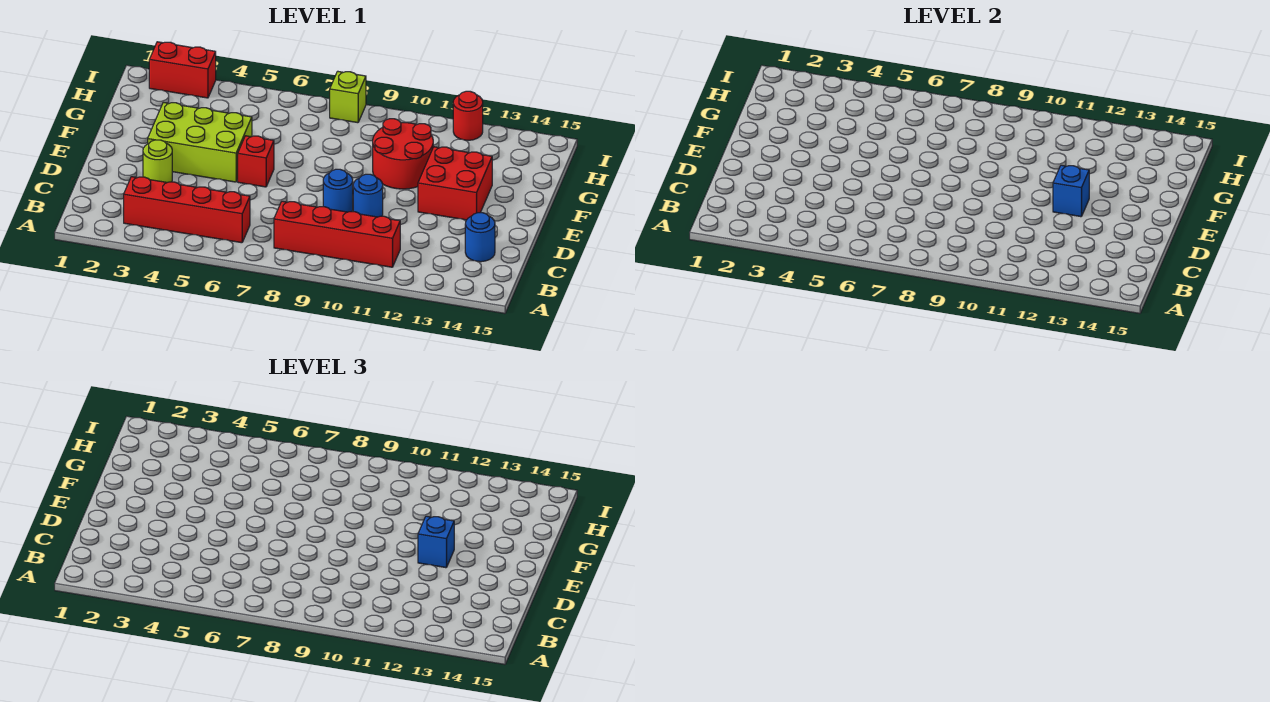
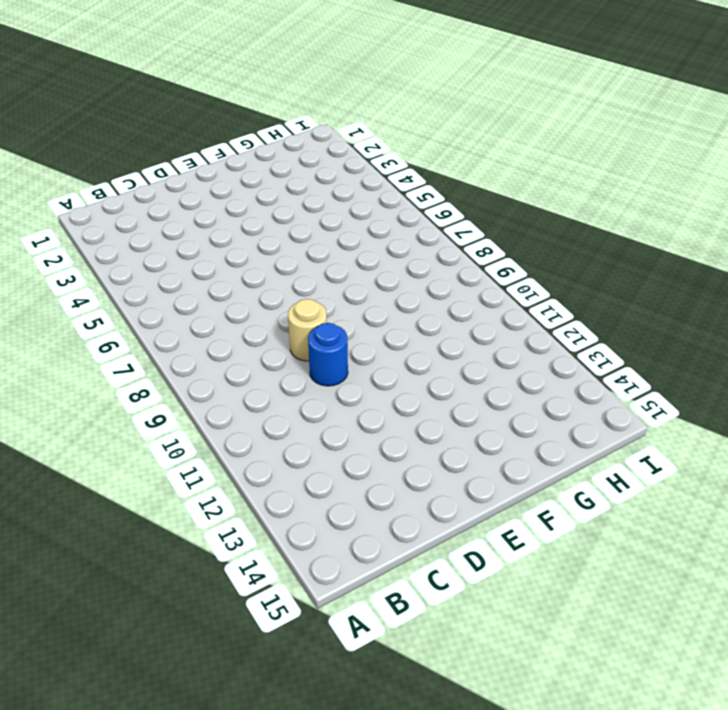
tan 1x1 round brick [288,299,327,361] -> blue 1x1 round brick [323,169,353,212]
none -> red 1x4 brick [124,177,250,243]
none -> red 1x4 brick [274,201,400,267]
none -> blue 1x1 round brick [465,213,495,262]

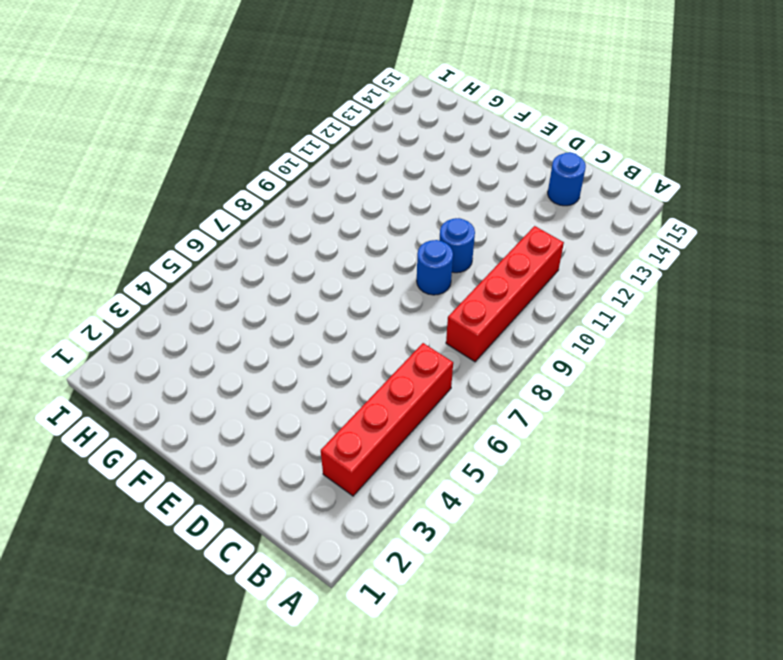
none -> lime 1x1 round brick [143,140,172,183]
none -> lime 2x3 brick [148,102,252,182]
none -> red 1x1 brick [238,136,274,187]

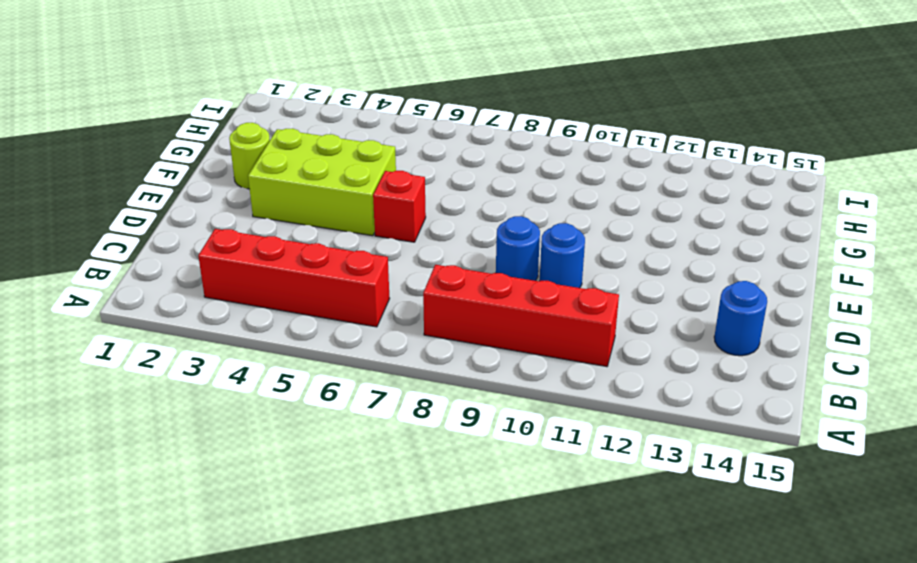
lime 1x1 round brick [229,123,270,189] -> lime 1x1 round brick moved to [143,140,172,183]
none -> red 2x2 brick [418,147,492,220]
none -> red 2x2 round brick [373,119,433,189]
none -> red 1x2 brick [149,42,216,98]

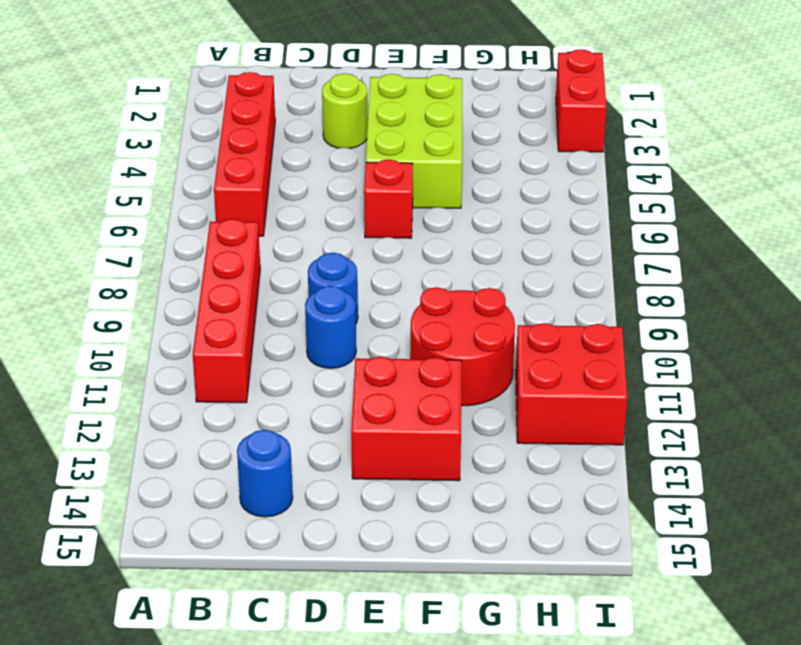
red 2x2 brick [516,323,627,445] -> red 1x1 round brick [453,91,483,140]
none -> lime 1x1 brick [330,71,366,123]
none -> blue 1x1 brick [1053,165,1089,217]
none -> blue 1x1 brick [418,516,454,568]

